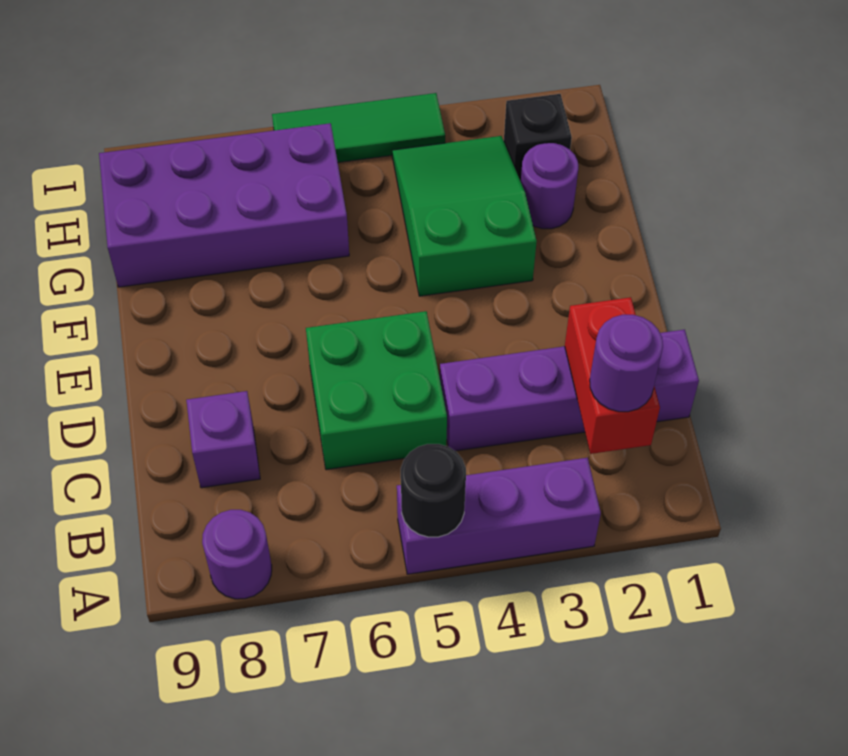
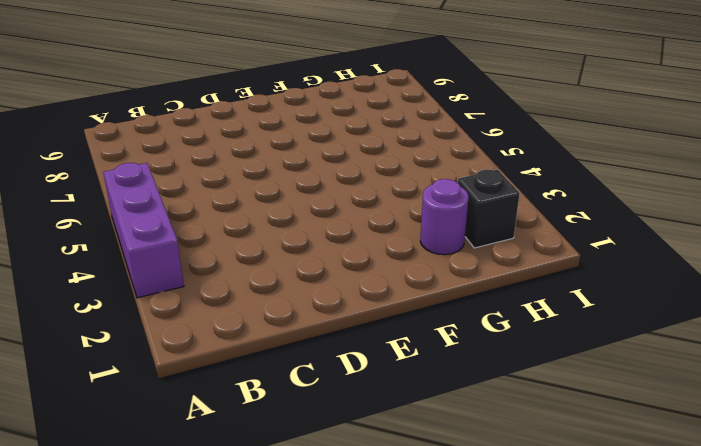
none -> purple 1x1 round brick [202,510,272,599]
none -> purple 1x4 brick [440,330,699,451]
none -> green 2x2 brick [306,311,447,470]

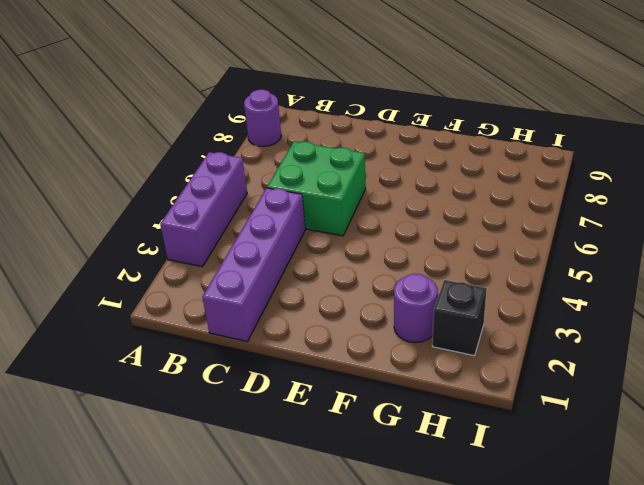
none -> purple 1x1 brick [186,391,260,488]
none -> green 2x3 slope [392,136,537,296]
none -> purple 2x4 brick [99,123,349,287]

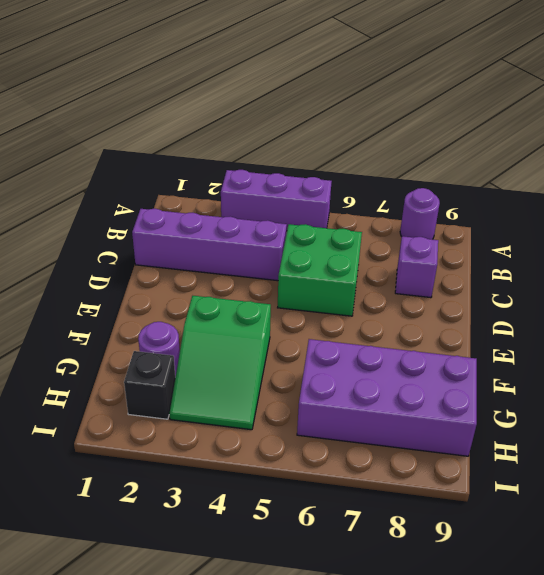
none -> green 1x3 tile [272,93,445,162]
none -> black 1x1 round brick [401,444,466,537]
none -> red 1x2 brick [565,297,660,454]

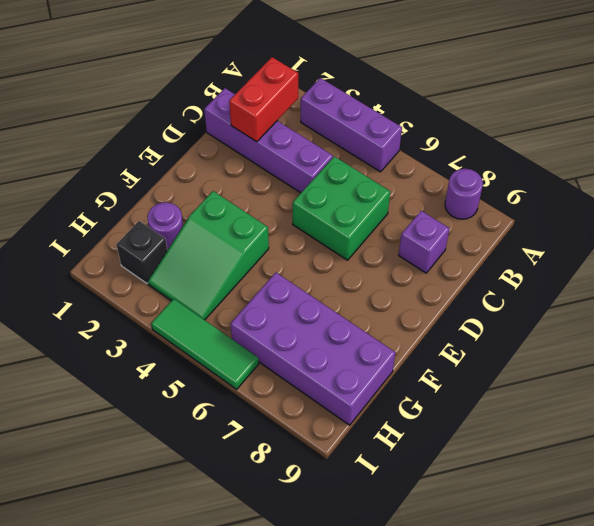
none -> black 1x1 round brick [401,444,466,537]
none -> purple 1x1 round brick [590,315,663,412]

